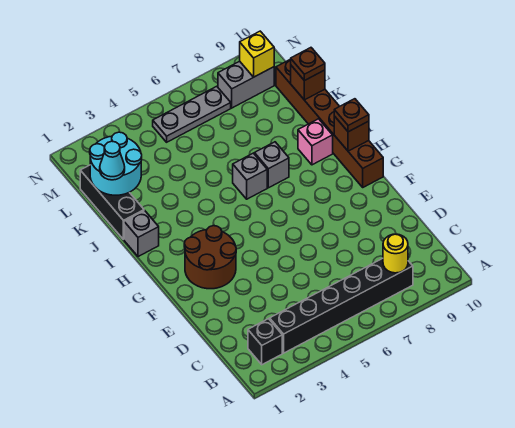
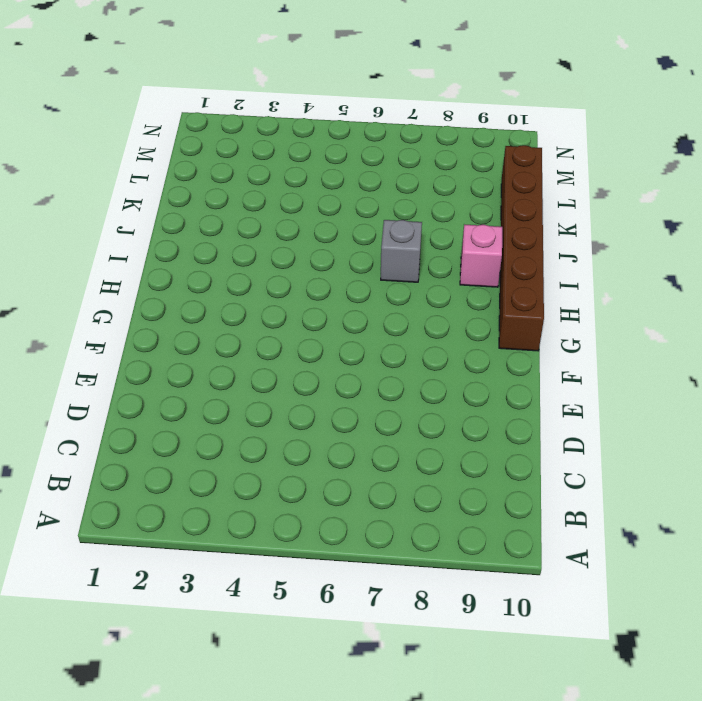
none -> black 1x1 brick [248,319,282,365]
none -> black 1x6 brick [270,258,413,353]
none -> brown 2x2 round brick [184,226,236,289]

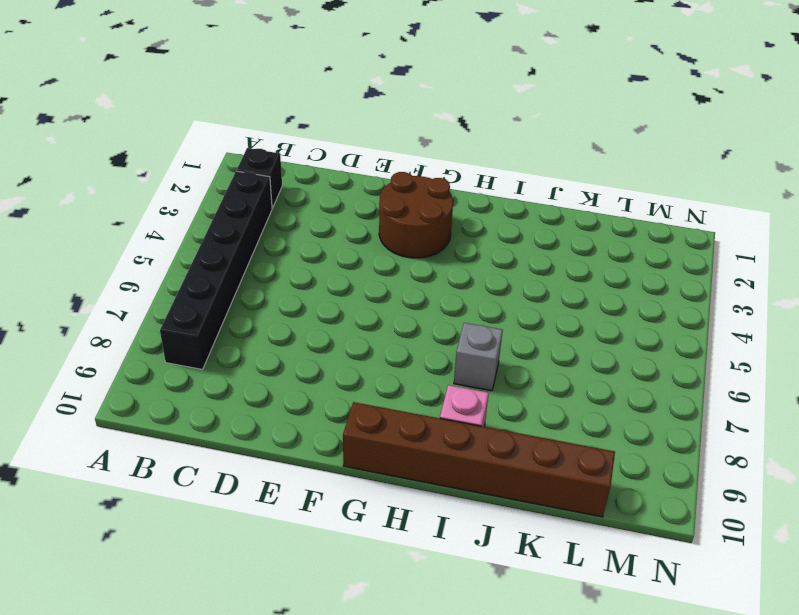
none -> grey 1x1 brick [124,211,159,257]
none -> grey 1x1 brick [233,153,267,199]
none -> black 1x3 brick [80,165,144,239]

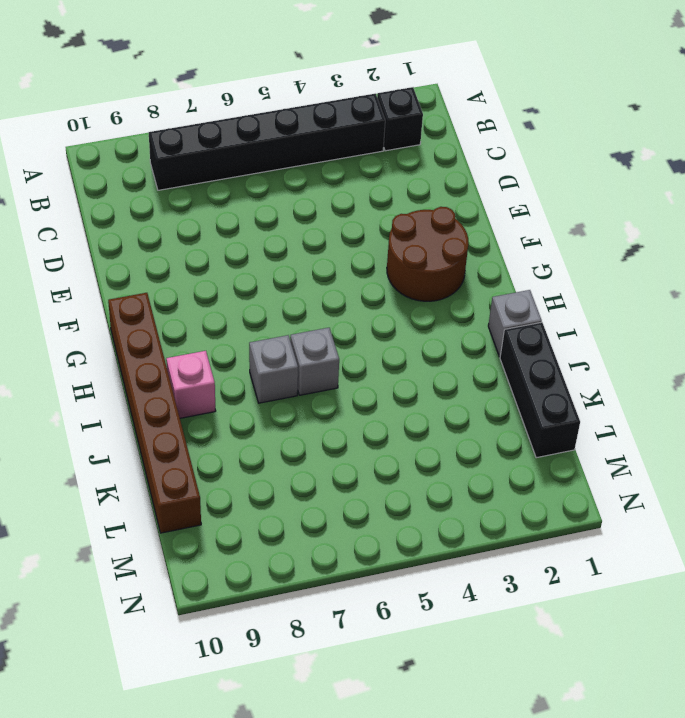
none -> grey 1x3 plate [153,86,231,142]
none -> grey 1x2 brick [218,61,274,108]
none -> yellow 1x1 round brick [383,234,408,273]

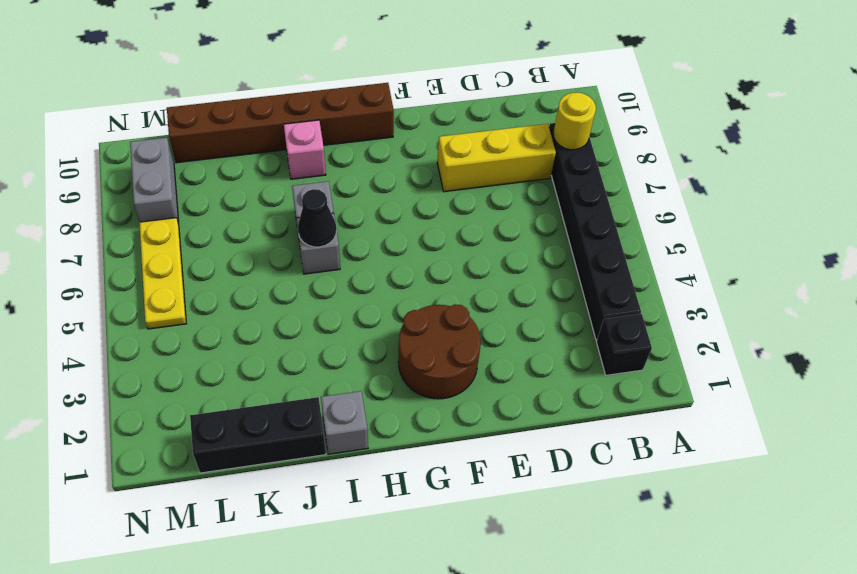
yellow 1x3 brick [437,124,556,192] -> none
black 1x1 cone [298,189,336,247] -> none
yellow 1x3 plate [140,218,186,329] -> grey 1x3 plate [153,86,231,142]
none -> brown 1x1 brick [334,116,369,151]
none -> cyan 2x2 round brick [90,132,142,195]
none -> brown 1x1 brick [291,66,325,100]

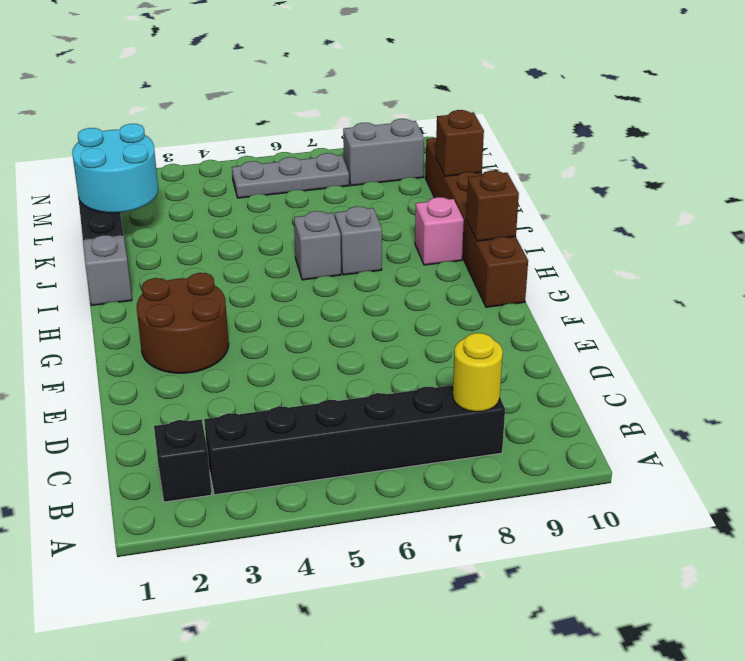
none -> yellow 1x1 brick [240,31,274,77]
none -> brown 1x1 plate [334,99,369,132]
none -> cyan 1x1 cone [100,141,125,180]

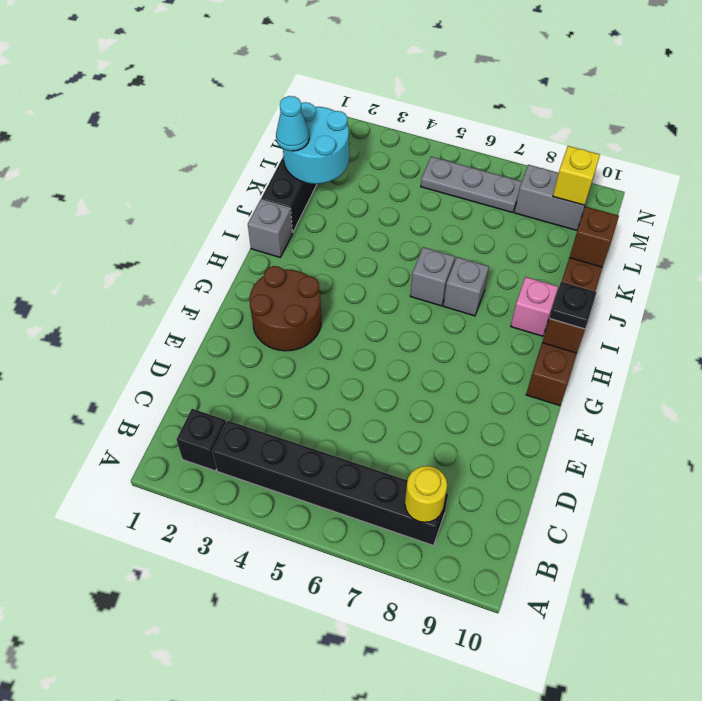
black 1x1 plate [549,282,597,329] -> brown 1x1 plate [334,99,369,132]
none -> brown 1x1 plate [291,48,325,81]

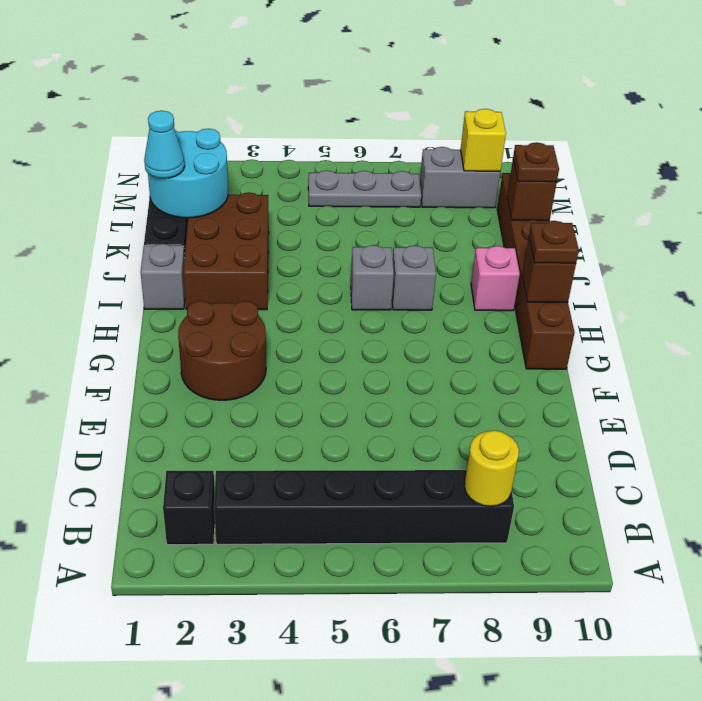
brown 2x3 brick [183,192,269,310] -> none

